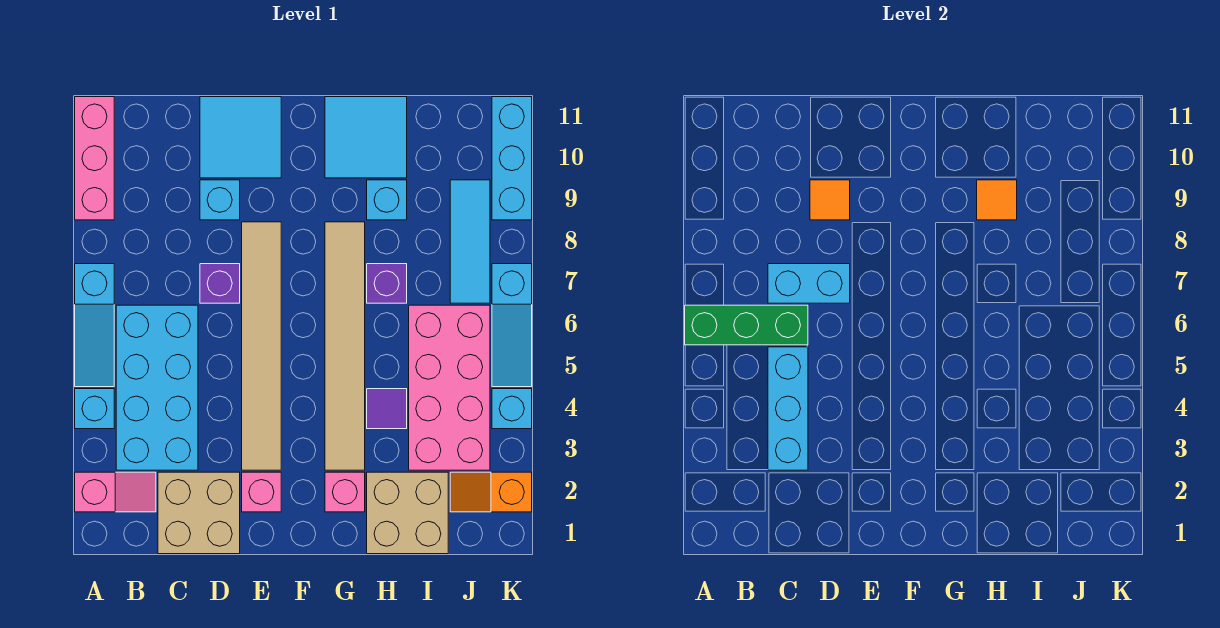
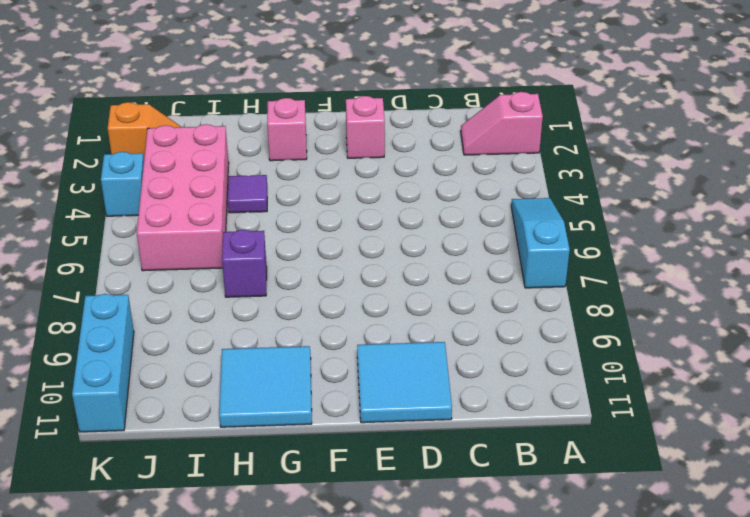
none -> cyan 1x1 brick [75,389,114,429]
none -> pink 1x3 brick [75,97,114,220]
none -> cyan 2x4 brick [116,305,198,470]

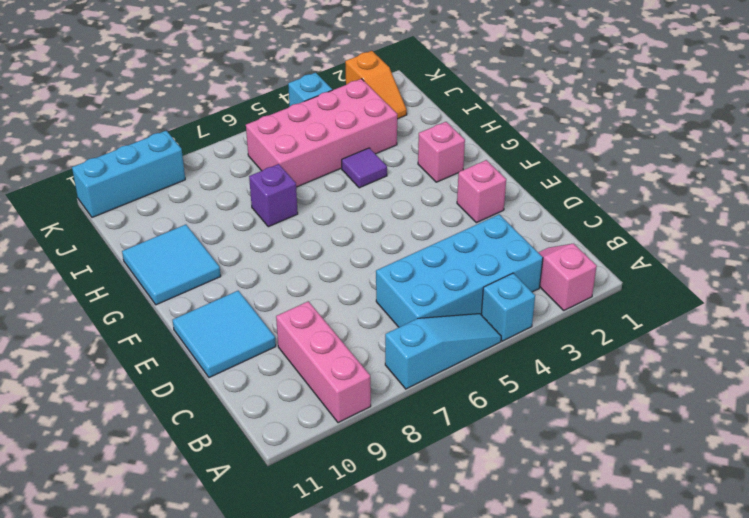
pink 1x3 brick [276,301,371,423] -> pink 1x3 brick turned to [75,97,114,220]
none -> tan 2x2 brick [158,472,240,554]
none -> purple 1x1 brick [200,264,240,303]
none -> cyan 1x1 brick [200,180,240,220]

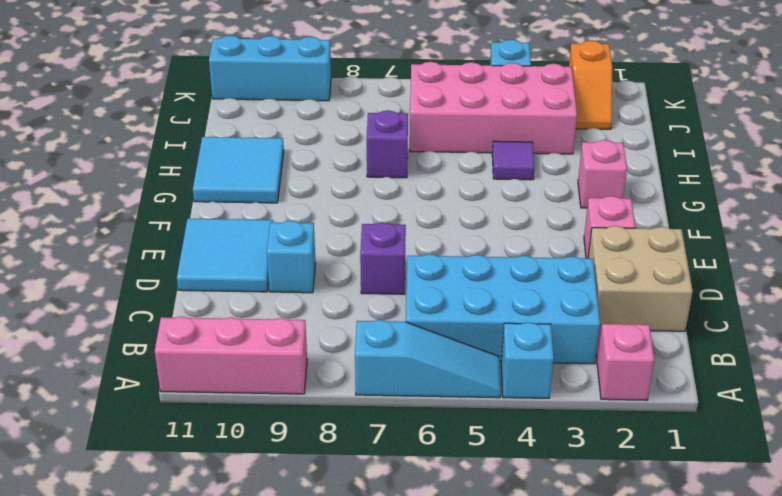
none -> tan 1x6 tile [242,222,281,470]
none -> tan 1x6 tile [325,222,365,470]
none -> tan 2x2 brick [367,472,448,554]

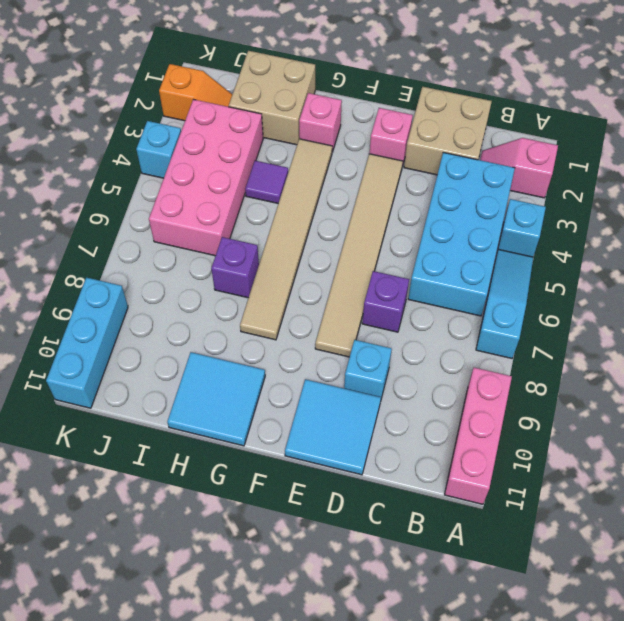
none -> cyan 1x1 brick [367,180,407,220]
none -> cyan 1x3 tile [450,180,490,303]
none -> cyan 1x3 slope [492,264,532,387]

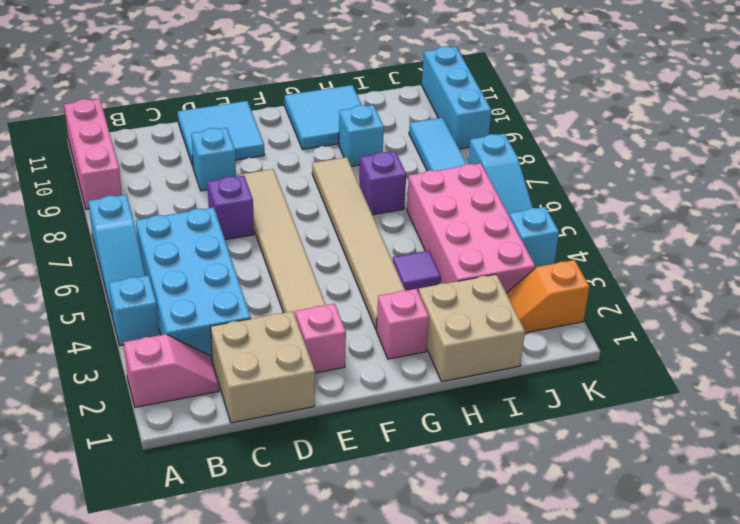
none -> green 1x3 brick [685,305,808,345]
none -> cyan 1x3 brick [768,347,808,470]
none -> cyan 1x2 brick [768,264,850,303]

